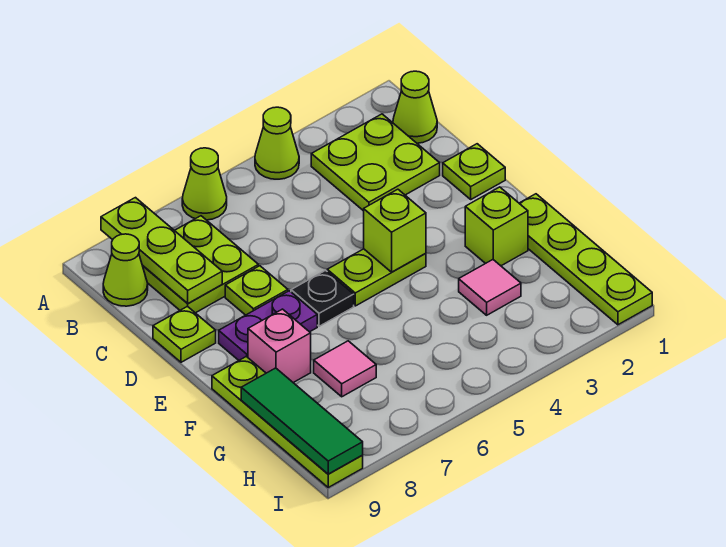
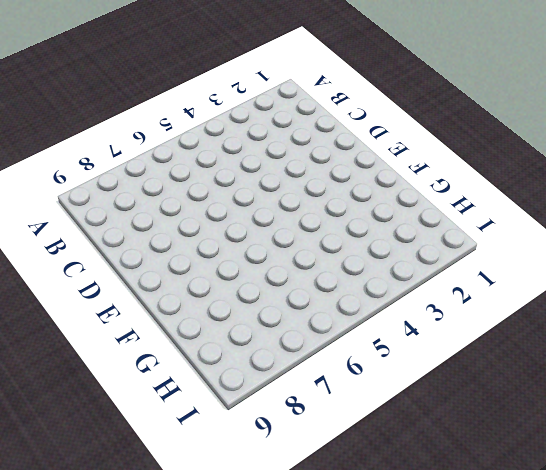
none -> lime 1x1 cone [255,107,299,179]
none -> lime 1x1 cone [182,148,227,220]
none -> lime 1x1 cone [393,71,437,143]

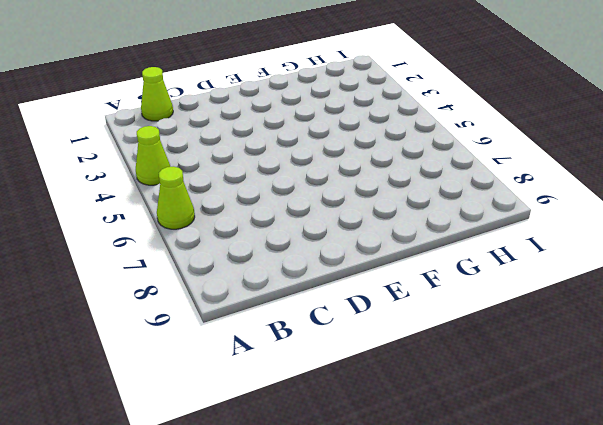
none -> lime 2x2 plate [311,114,440,211]
none -> lime 2x2 plate [142,216,259,313]
none -> lime 1x1 cone [103,234,148,306]

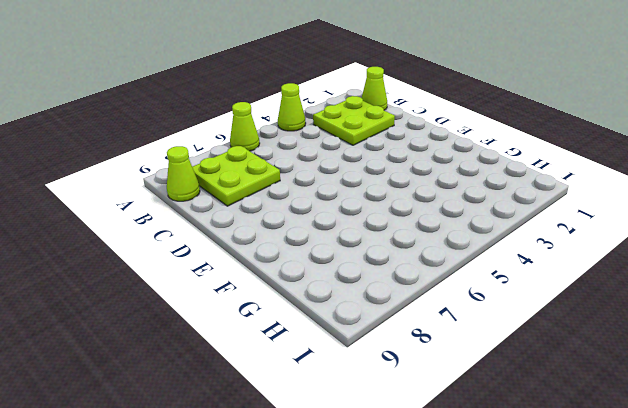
none -> lime 1x1 plate [443,144,505,199]
none -> lime 1x1 plate [225,266,288,315]
none -> lime 1x1 plate [153,306,216,362]

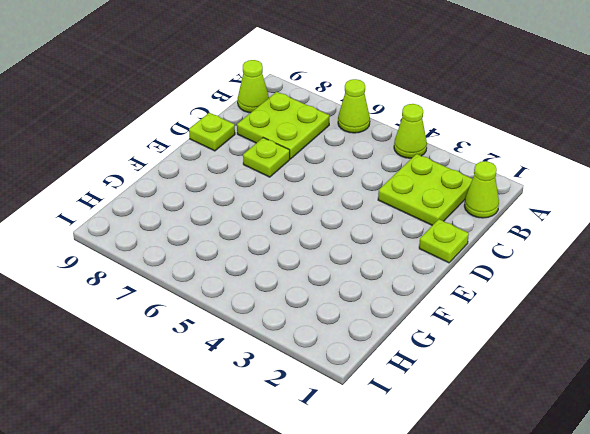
none -> lime 1x2 plate [327,249,426,306]
none -> black 1x1 plate [291,271,354,326]
none -> purple 1x2 plate [219,291,317,360]

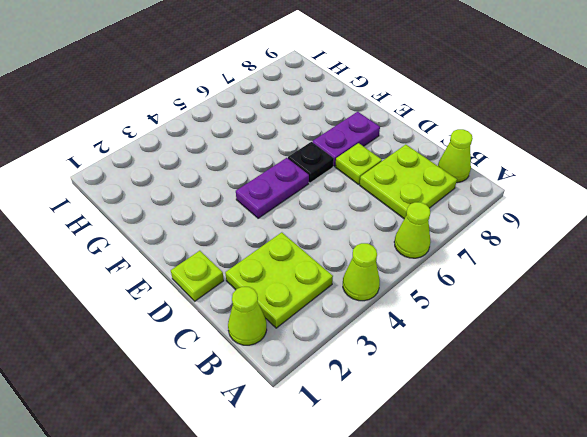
purple 1x2 plate [236,158,309,218] -> lime 1x2 plate [327,249,426,306]
none -> lime 1x1 plate [153,306,216,362]
none -> lime 1x4 plate [519,194,652,325]
none -> lime 1x1 brick [465,187,528,266]

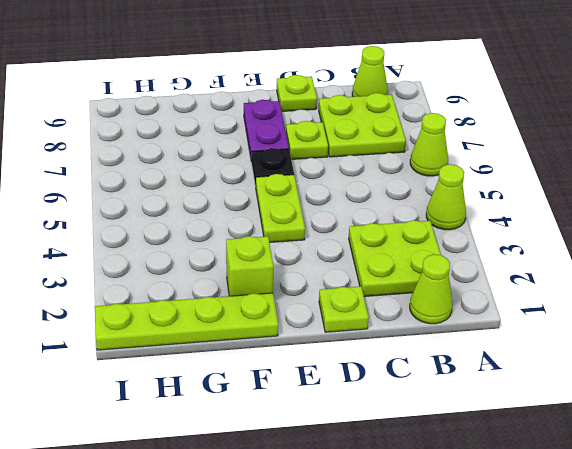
none -> pink 1x1 brick [248,309,311,383]
none -> lime 1x4 plate [212,356,363,487]
none -> pink 1x1 tile [459,260,521,315]

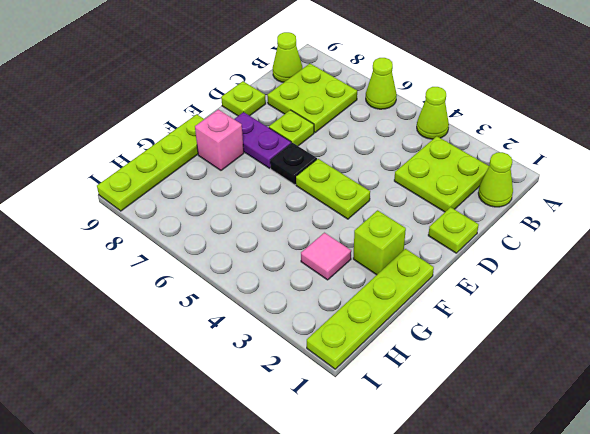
none -> pink 1x1 tile [314,341,376,397]
none -> lime 1x3 plate [101,198,222,303]
none -> lime 1x1 brick [364,189,426,272]

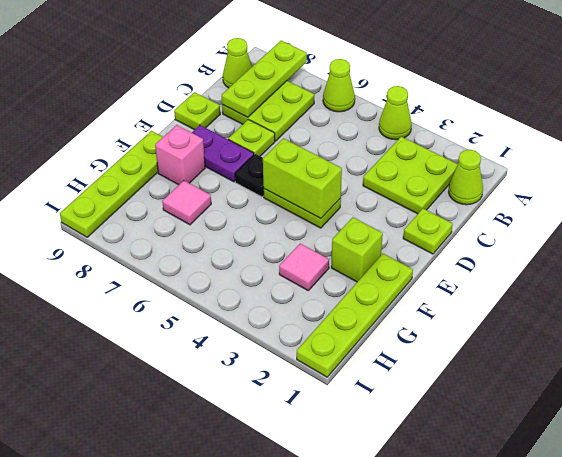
lime 1x2 brick [263,138,342,219] -> lime 1x1 brick [364,189,426,272]
none -> green 1x3 tile [241,368,363,474]

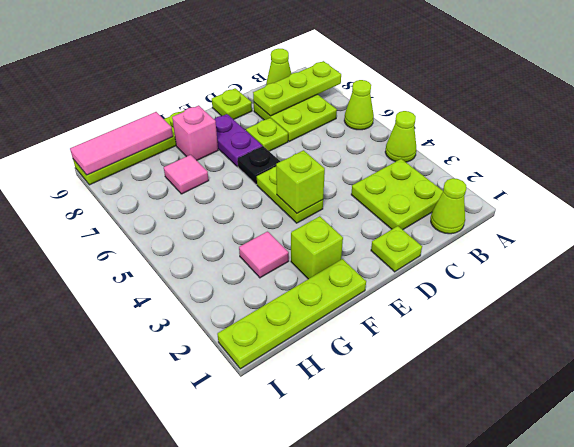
pink 1x3 tile [70,112,173,175] -> green 1x3 tile [241,368,363,474]

